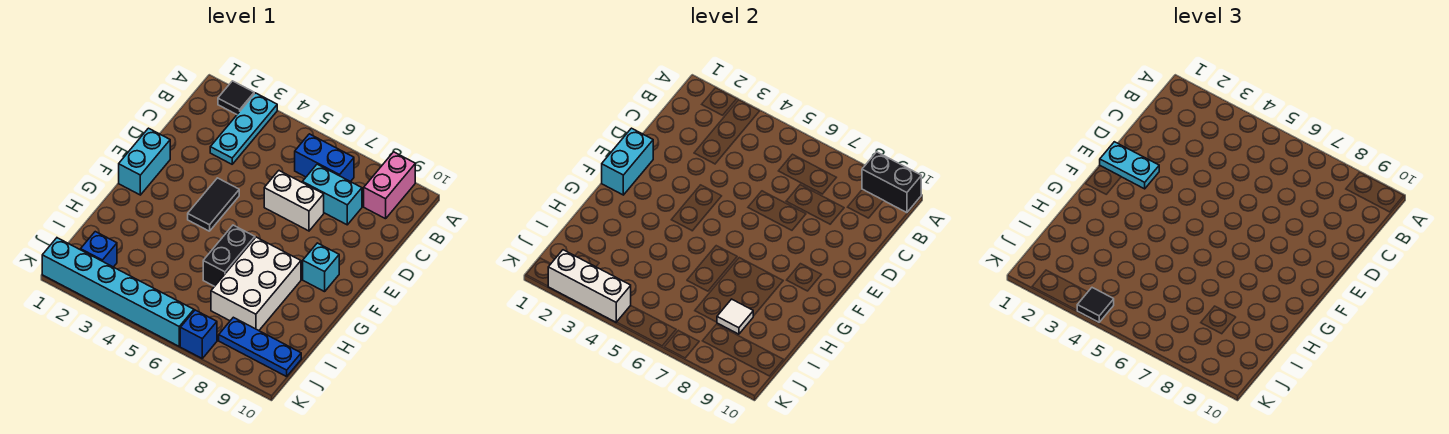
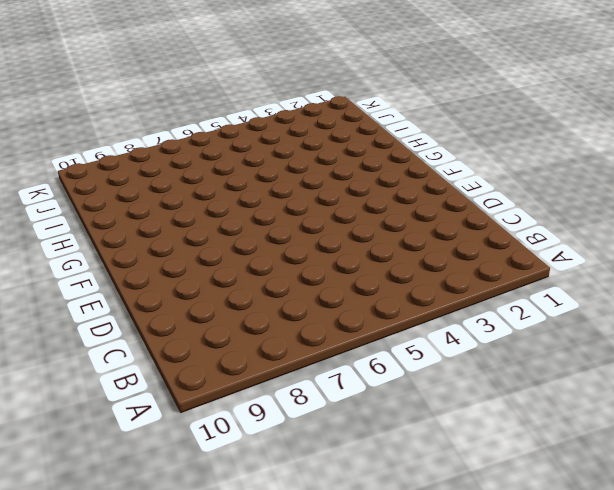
none -> black 1x1 tile [218,81,254,114]
none -> cyan 1x3 plate [210,93,277,164]
none -> pink 1x2 brick [364,152,415,219]

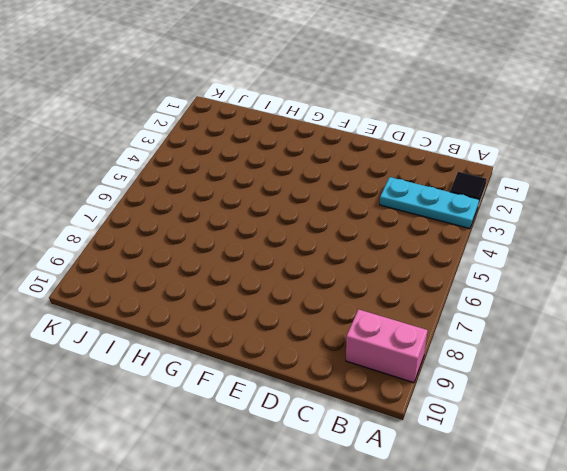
none -> blue 1x2 brick [295,134,354,182]
none -> cyan 1x2 brick [302,164,362,225]
none -> white 1x2 brick [264,171,324,231]

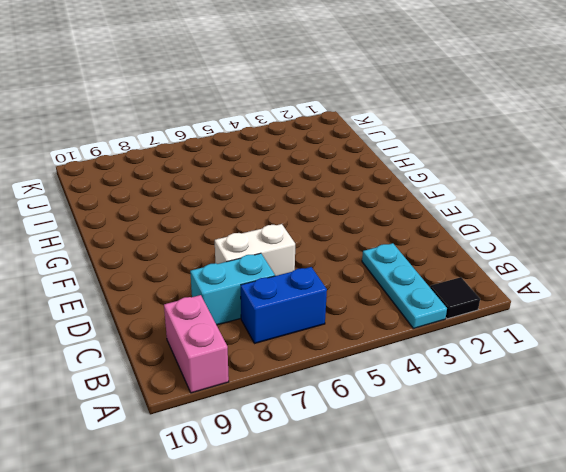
none -> cyan 1x2 brick [119,128,170,195]
none -> black 1x2 tile [188,178,239,231]
none -> cyan 1x1 brick [303,243,339,292]

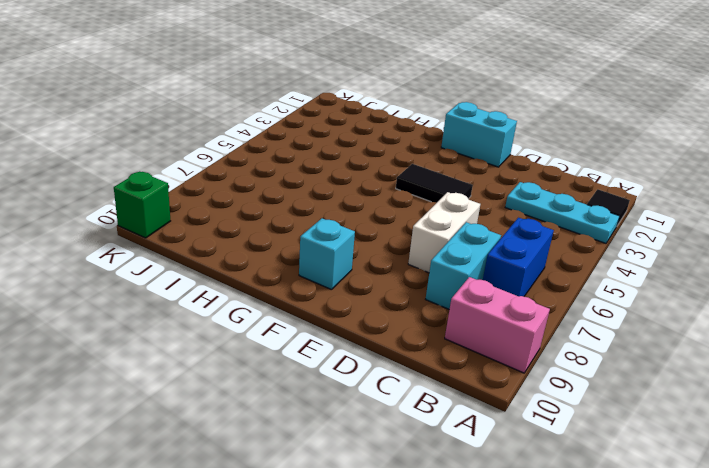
green 1x1 brick [114,172,170,238] -> none
none -> black 1x2 brick [203,225,255,286]
none -> white 2x3 brick [211,237,301,330]
none -> blue 1x1 brick [81,232,117,267]

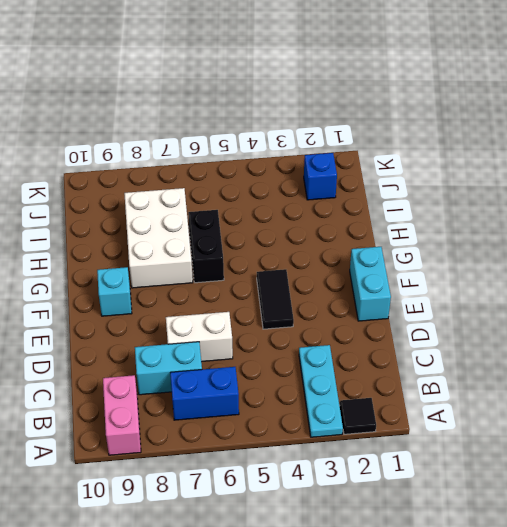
none -> blue 1x3 plate [219,317,301,377]
none -> cyan 1x6 brick [42,238,194,346]
none -> blue 1x1 brick [180,310,217,358]

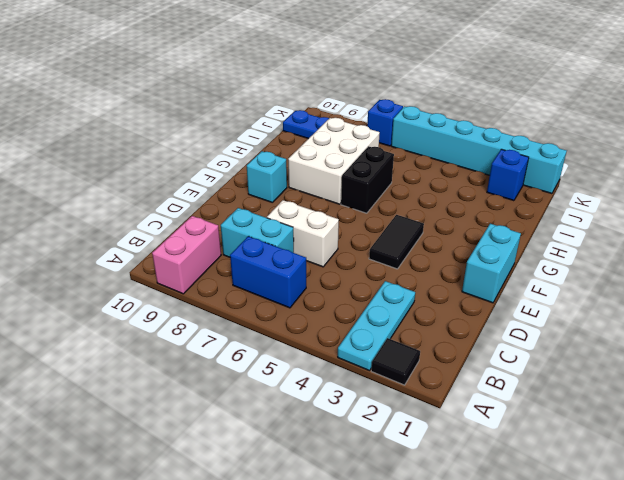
none -> black 1x2 brick [862,152,921,213]
none -> cyan 1x2 brick [602,128,653,195]
none -> white 1x1 tile [717,299,753,334]

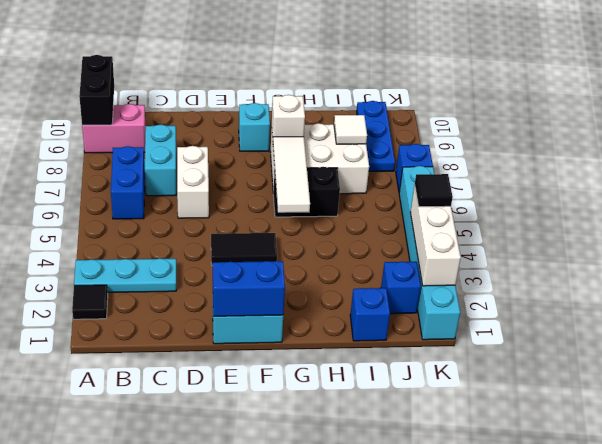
blue 1x2 brick [213,261,285,316] -> cyan 1x2 brick [602,128,653,195]
white 1x3 tile [273,137,310,213] -> none
white 1x1 brick [272,95,305,138] -> none
blue 1x1 brick [350,288,390,341] -> none
none -> cyan 1x2 plate [1100,142,1159,189]

